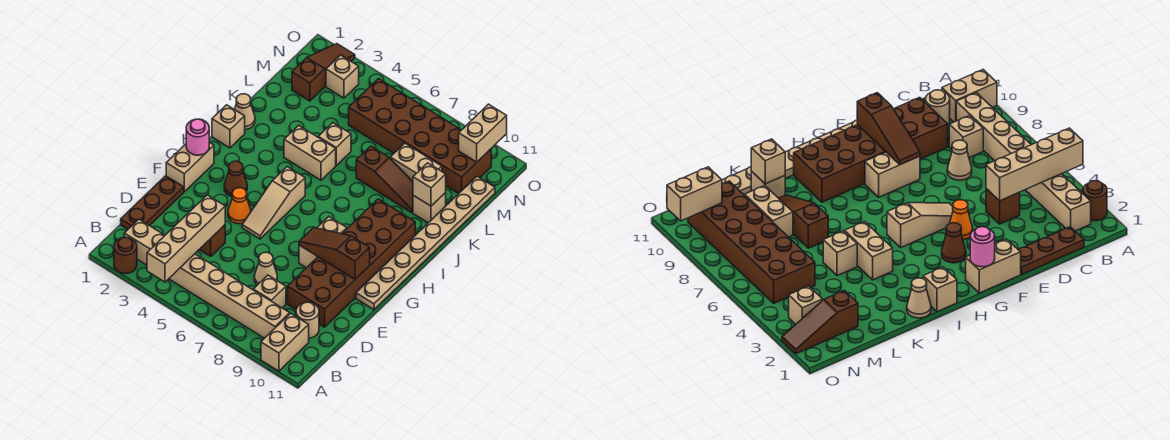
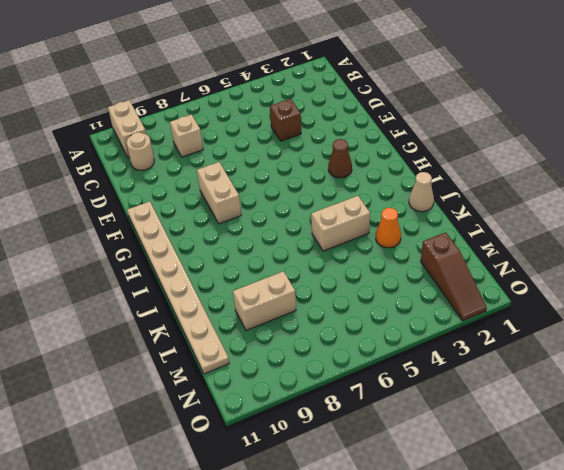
orange 1x1 cone [376,208,401,248] -> orange 1x1 cone moved to [228,188,251,224]
none -> brown 1x1 round brick [114,237,137,274]
none -> tan 1x8 brick [124,219,290,338]
none -> brown 1x3 plate [121,176,184,229]
none -> tan 1x1 cone [254,252,277,285]

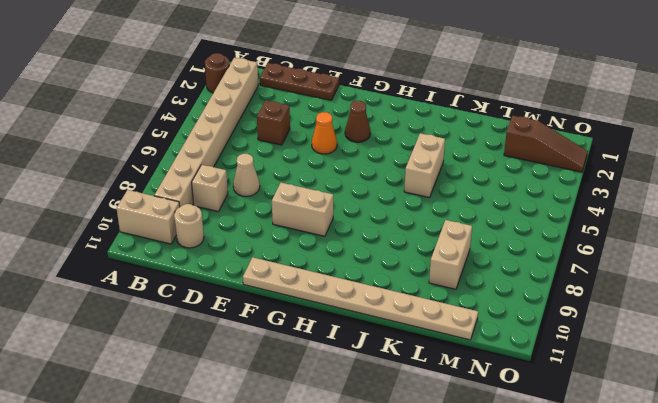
none -> brown 2x6 brick [288,199,415,327]
none -> tan 1x2 brick [166,142,214,192]
none -> tan 1x3 slope [242,167,305,239]
none -> tan 1x1 brick [212,105,245,148]

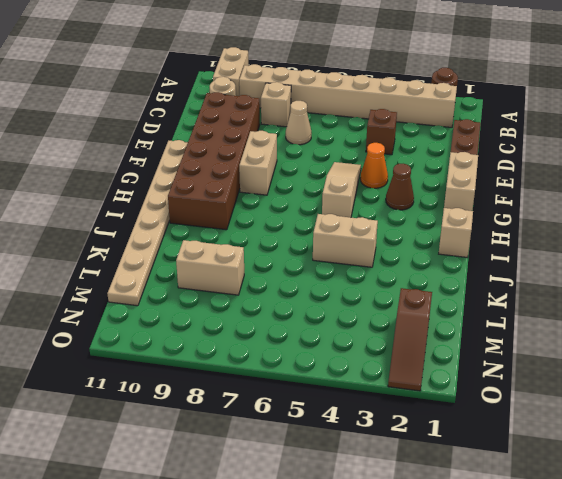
none -> tan 1x1 cone [234,94,255,130]
none -> tan 1x1 brick [318,123,351,165]
none -> brown 1x3 slope [356,146,413,213]
none -> tan 1x1 brick [413,193,446,223]

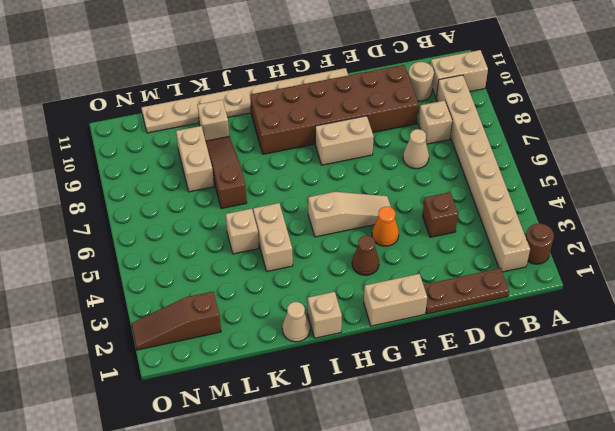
none -> brown 2x6 brick [349,79,491,194]
none -> tan 1x1 brick [326,55,359,98]
none -> tan 1x4 brick [147,195,225,282]
none -> brown 1x3 slope [299,228,370,279]

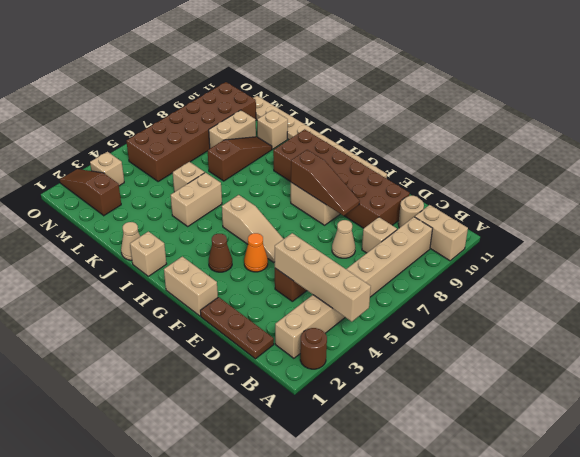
brown 1x3 slope [291,150,360,216] -> brown 1x3 slope turned to [299,228,370,279]
none -> pink 1x1 round brick [186,119,209,155]
none -> tan 1x1 brick [413,163,446,206]
none -> tan 1x2 brick [459,104,507,162]

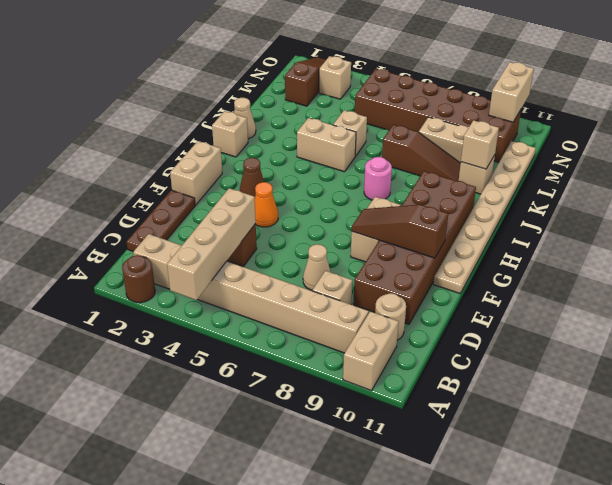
pink 1x1 round brick [364,157,392,200] -> pink 1x1 round brick moved to [186,119,209,155]
none -> tan 1x3 slope [242,167,305,239]

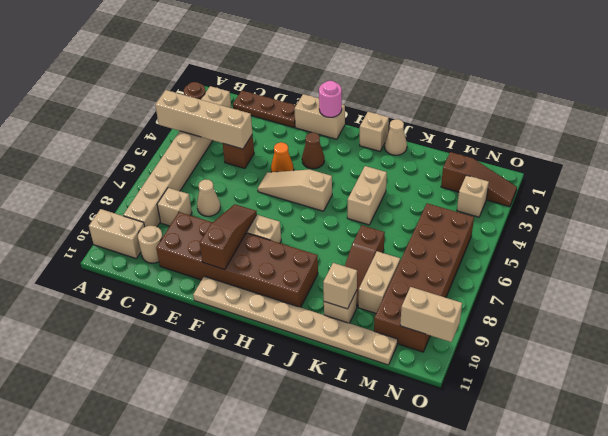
none -> tan 1x1 brick [318,123,351,165]

